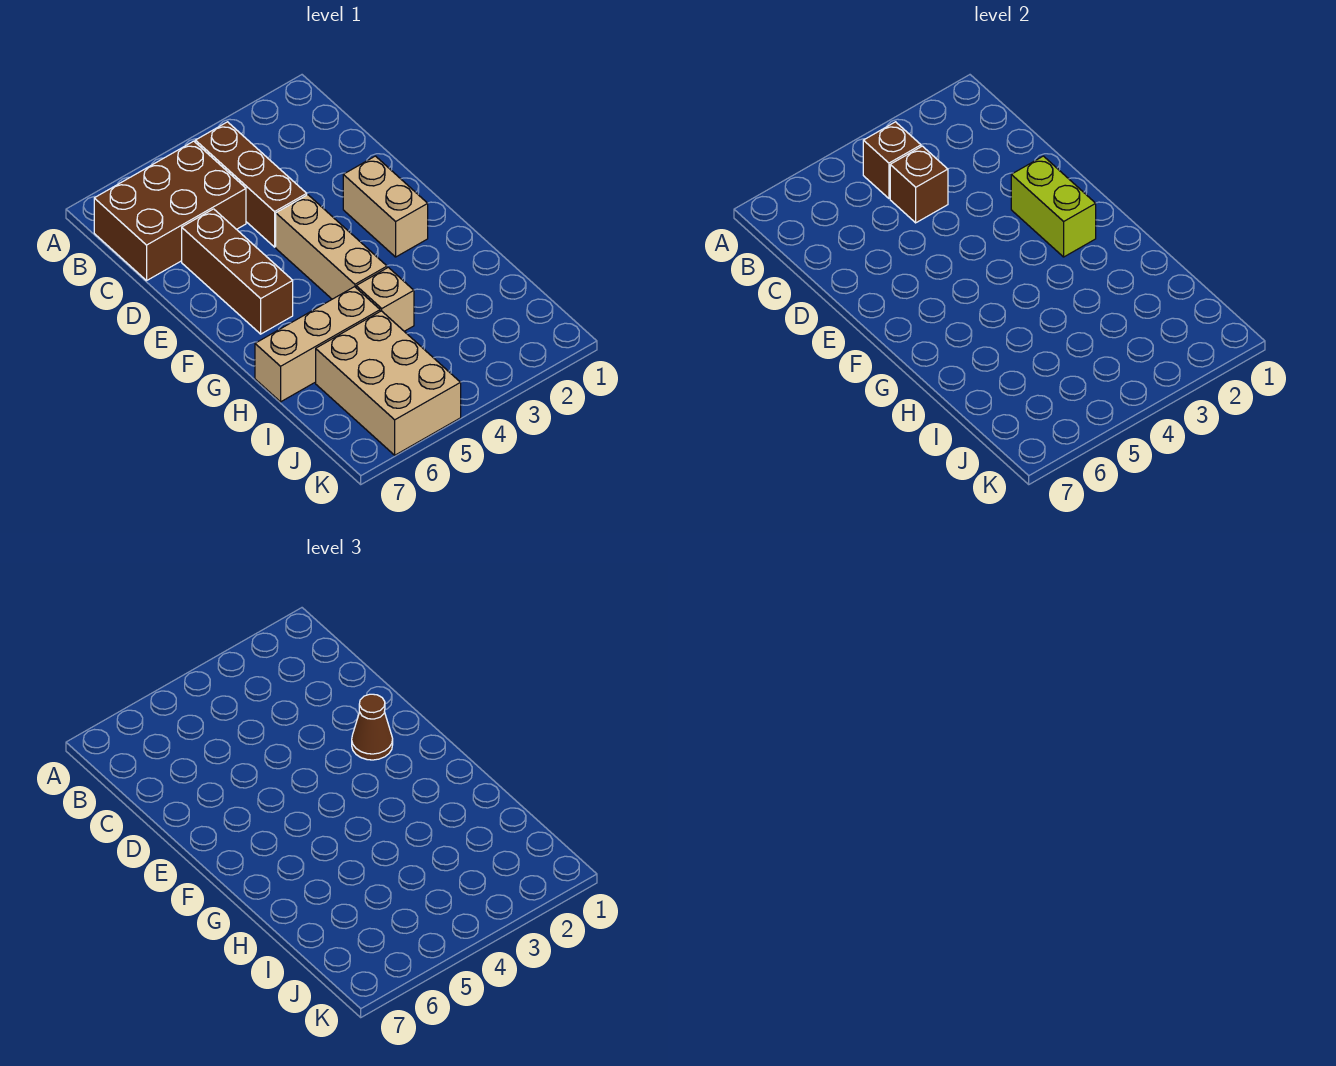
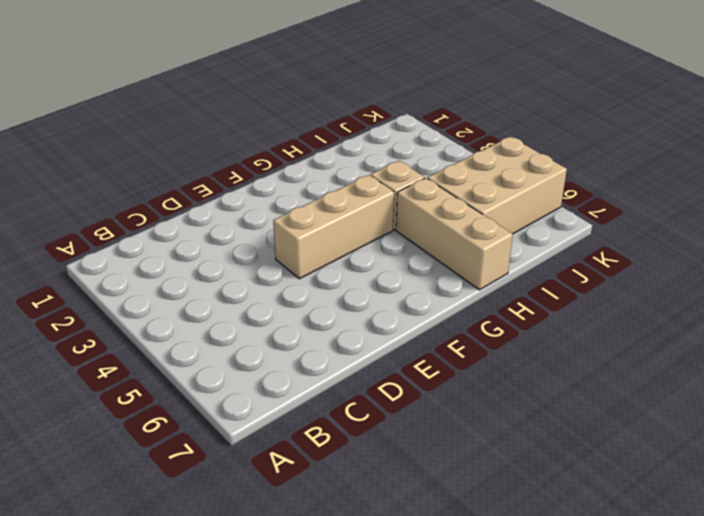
none -> brown 1x3 brick [195,122,307,247]
none -> brown 2x3 brick [94,141,246,281]
none -> brown 1x3 brick [182,209,293,334]

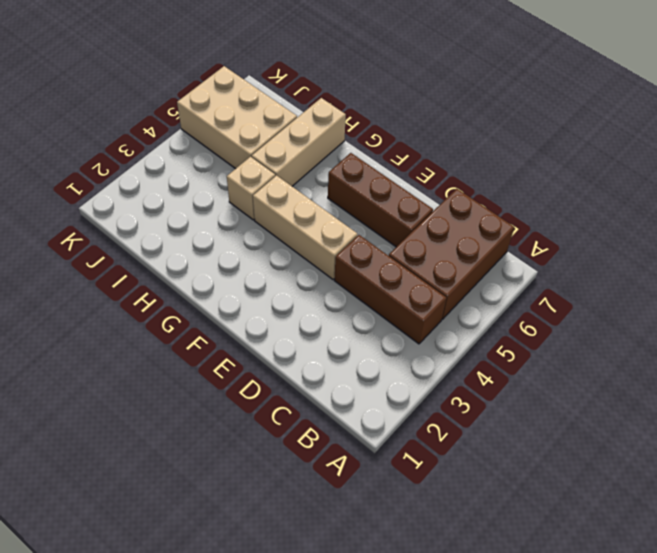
none -> tan 1x2 brick [343,156,428,257]
none -> brown 1x1 brick [863,122,921,198]
none -> brown 1x1 brick [890,146,948,223]

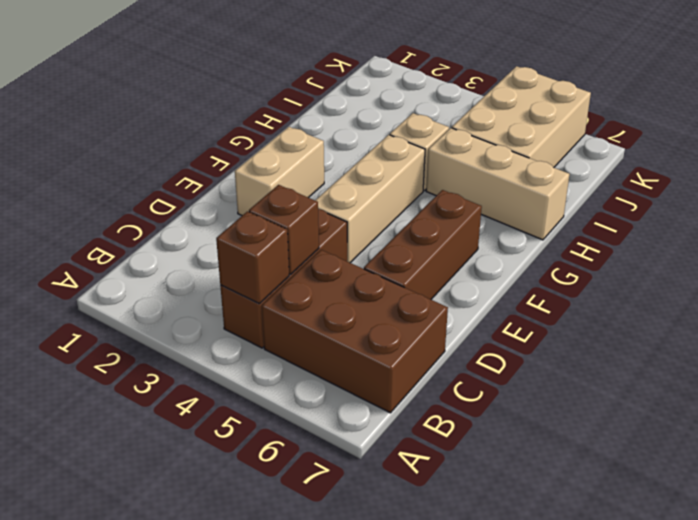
none -> lime 1x2 brick [1011,156,1096,257]
none -> brown 1x1 cone [352,694,393,760]

